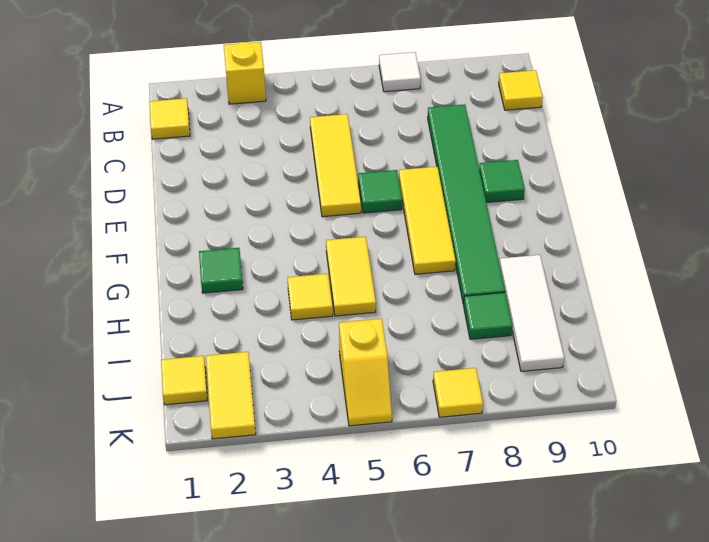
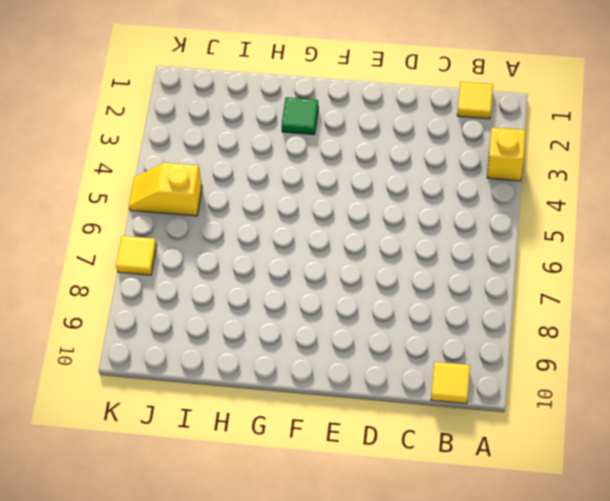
none -> white 1x1 tile [379,52,421,92]
none -> yellow 1x3 tile [310,114,361,217]
none -> green 1x6 tile [428,104,505,304]

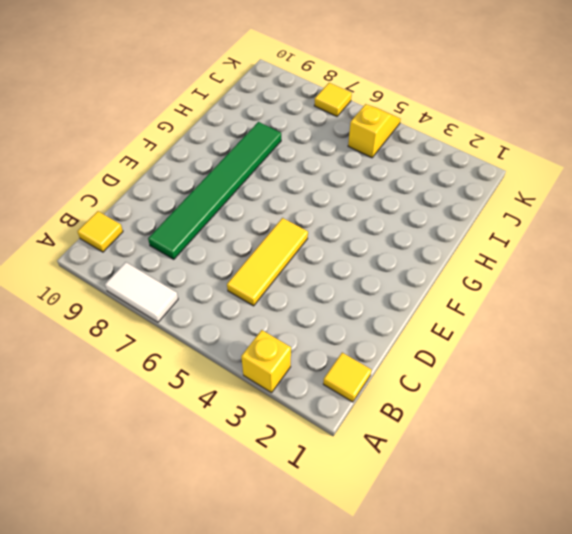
white 1x2 tile [105,262,178,322] -> white 1x1 tile [379,52,421,92]
none -> green 1x1 tile [358,170,402,213]
none -> yellow 1x3 tile [399,167,456,274]
none -> green 1x1 tile [479,160,525,203]

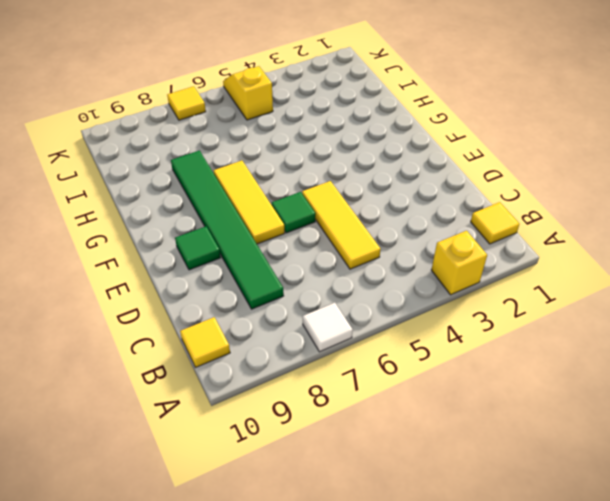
none -> green 1x1 tile [199,248,243,293]
none -> yellow 1x2 tile [326,237,376,316]
none -> yellow 1x1 tile [287,274,333,320]

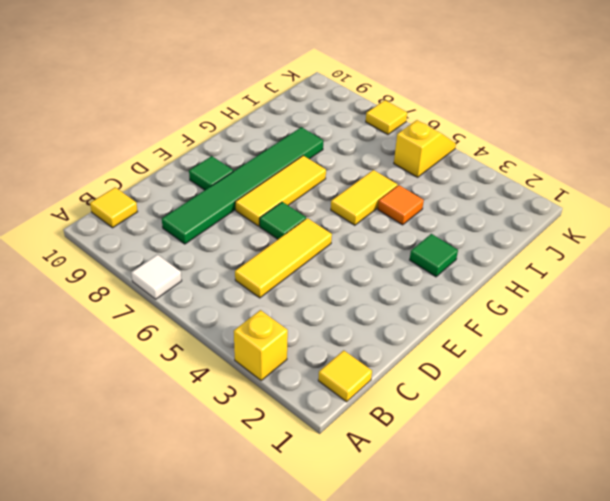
orange 1x1 tile [378,185,424,225] -> yellow 1x1 tile [287,274,333,320]
none -> white 1x3 tile [499,255,564,371]
none -> green 1x1 tile [464,292,512,339]
none -> yellow 1x1 tile [161,356,207,405]

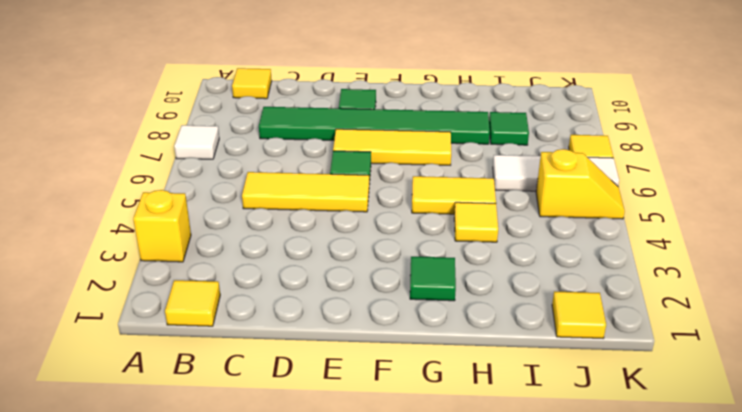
white 1x3 tile [493,155,619,191] -> white 1x3 tile moved to [499,255,564,371]
none -> yellow 1x2 tile [206,352,256,439]

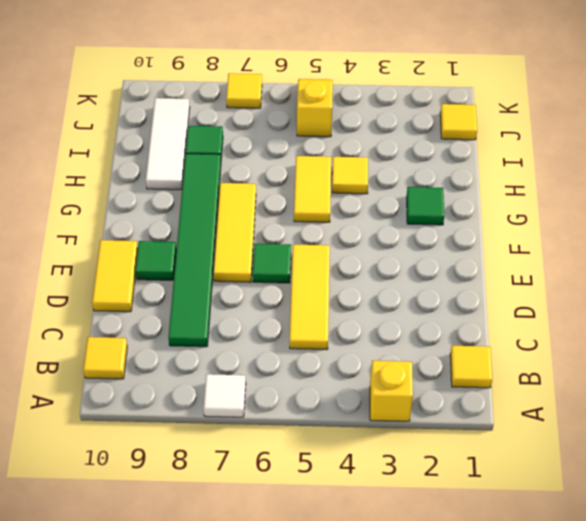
yellow 1x2 tile [92,240,138,312] -> yellow 1x2 tile moved to [206,352,256,439]

